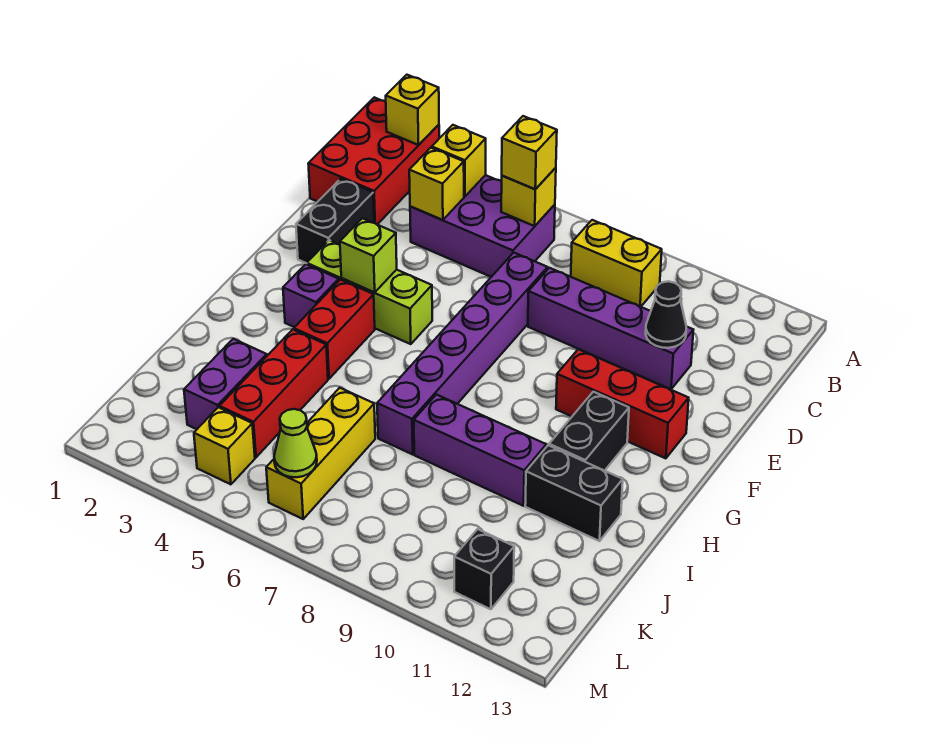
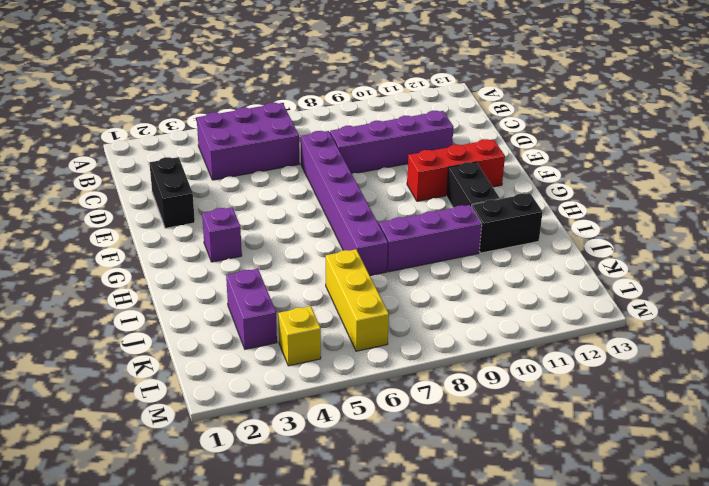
none -> red 2x3 brick [308,97,439,224]
none -> yellow 1x2 brick [571,220,662,307]
none -> lime 1x3 brick [307,240,432,344]

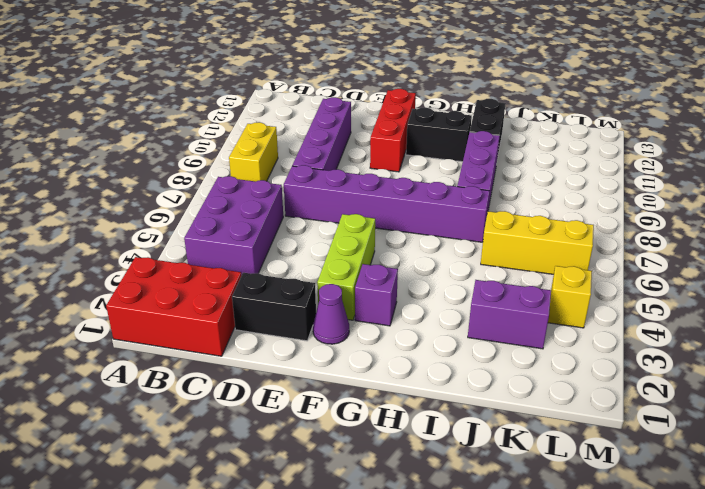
purple 1x1 cone [313,284,349,344] -> none
none -> red 1x2 brick [294,280,375,379]
none -> red 1x3 brick [220,329,328,457]
none -> black 1x1 brick [454,529,514,609]

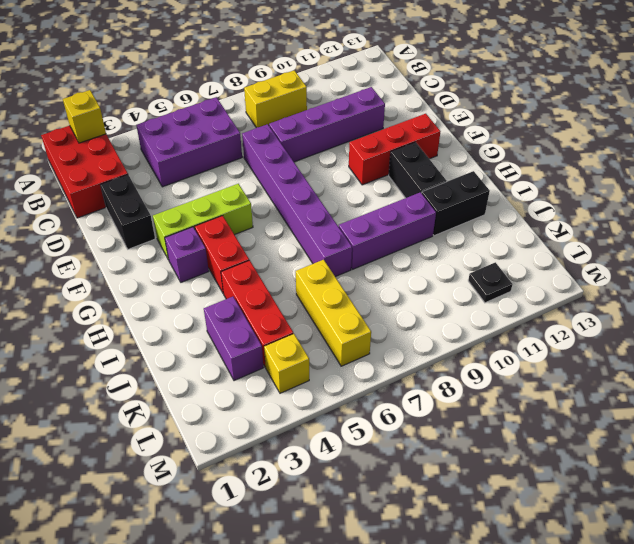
black 1x1 plate [468,262,513,303] -> black 1x1 brick [454,529,514,609]
none -> yellow 1x1 brick [432,125,486,197]
none -> yellow 1x1 brick [501,168,556,226]
none -> yellow 1x1 brick [409,148,464,220]

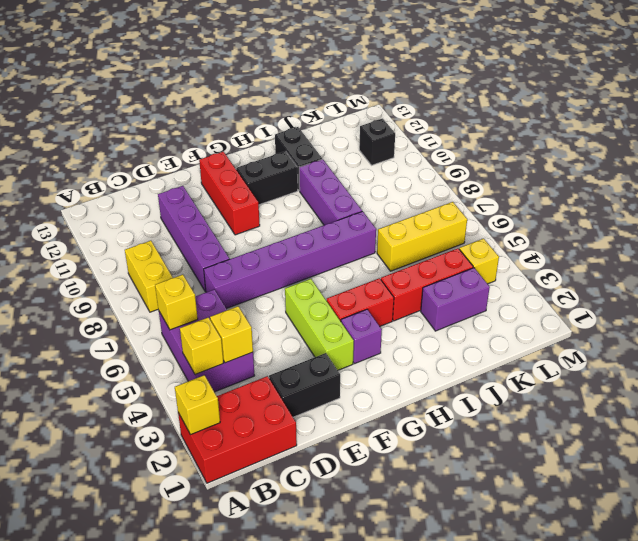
none -> black 1x1 cone [646,281,686,348]
none -> lime 1x1 brick [340,218,397,293]
none -> lime 1x1 cone [274,409,317,477]

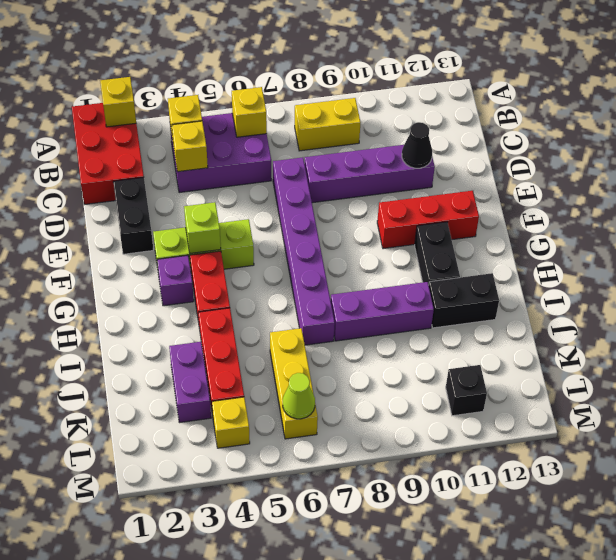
none -> yellow 1x1 brick [502,116,557,189]

